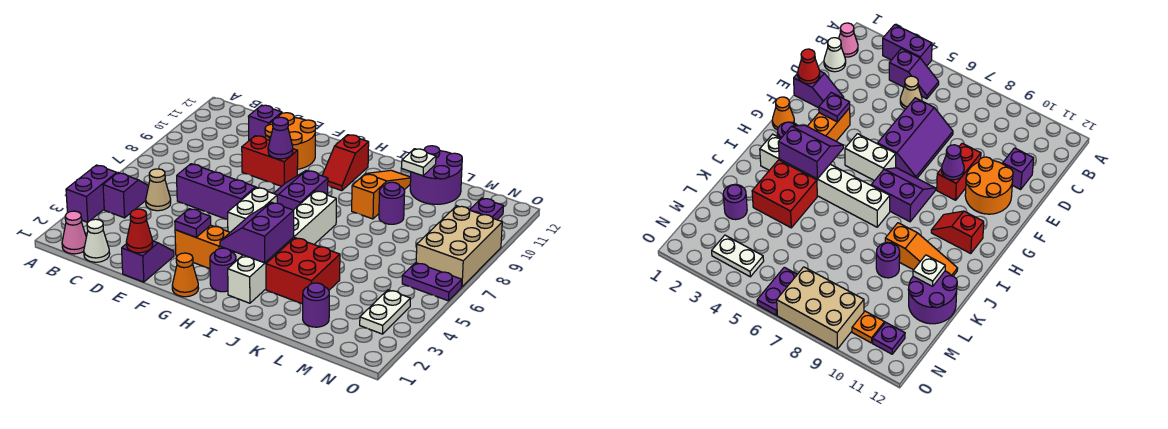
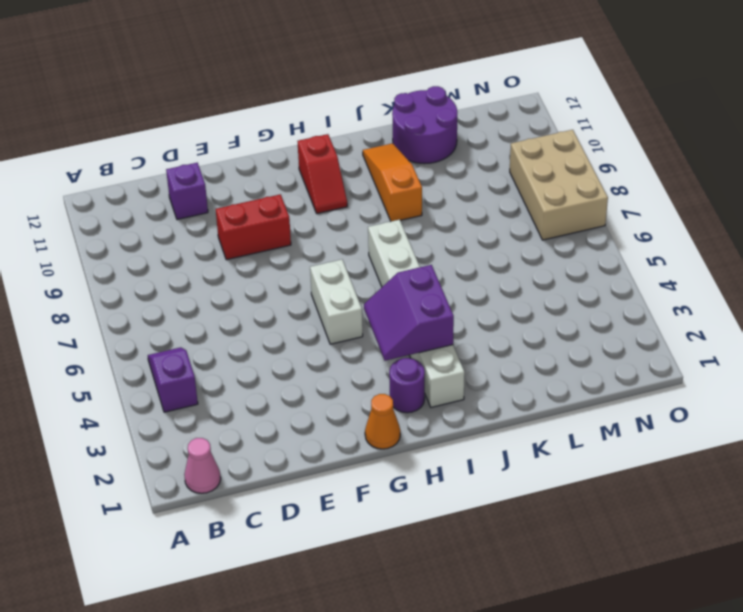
none -> purple 1x2 brick [66,165,117,222]
none -> white 1x1 cone [84,219,110,262]
none -> tan 1x1 cone [146,169,171,211]
none -> purple 2x3 slope [177,164,256,219]

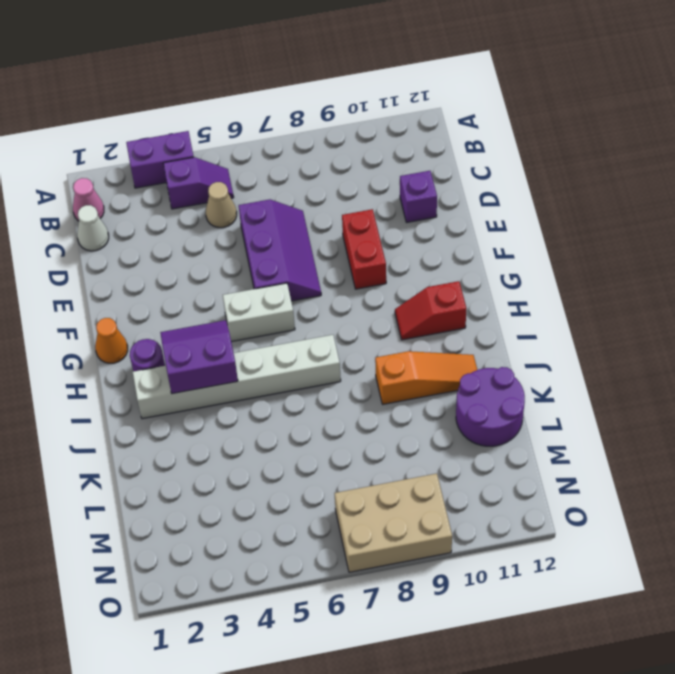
none -> purple 1x2 slope [122,241,174,282]
none -> orange 2x2 round brick [265,113,316,169]
none -> orange 1x2 brick [175,225,234,269]
none -> purple 2x2 slope [274,170,328,210]

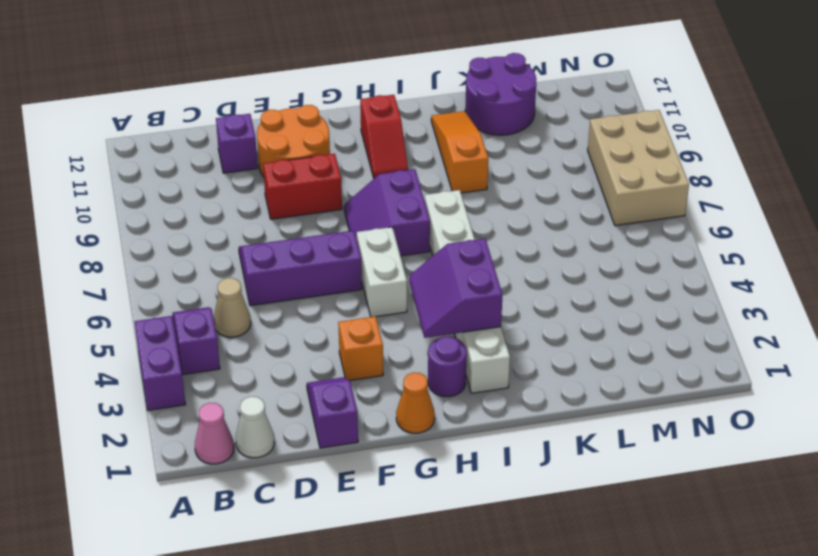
orange 1x1 brick [338,316,383,381] -> orange 1x2 brick [175,225,234,269]
none -> red 2x2 brick [266,238,340,304]
none -> purple 1x1 round brick [379,182,405,224]
none -> purple 1x1 round brick [303,283,329,327]
none -> white 1x2 plate [360,290,410,334]

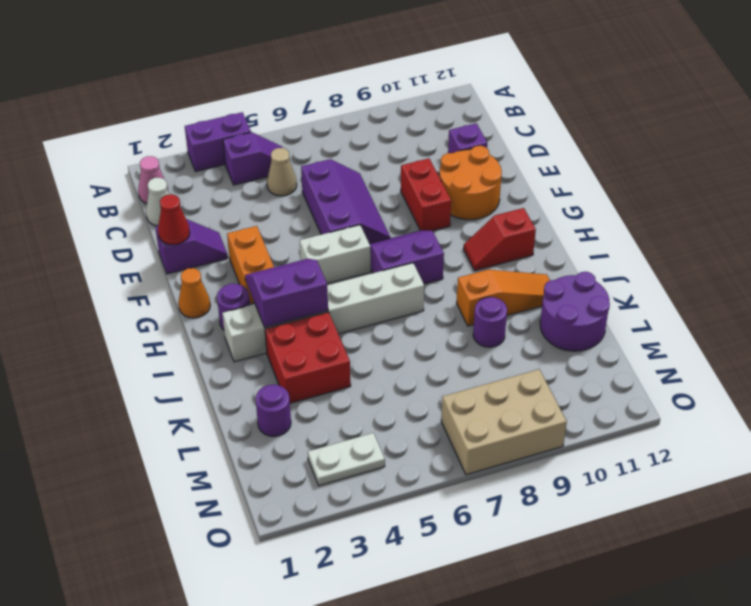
none -> purple 1x2 plate [402,263,462,301]
none -> orange 1x1 plate [852,311,885,343]
none -> purple 1x1 plate [470,198,504,220]
none -> purple 1x1 plate [175,209,211,237]

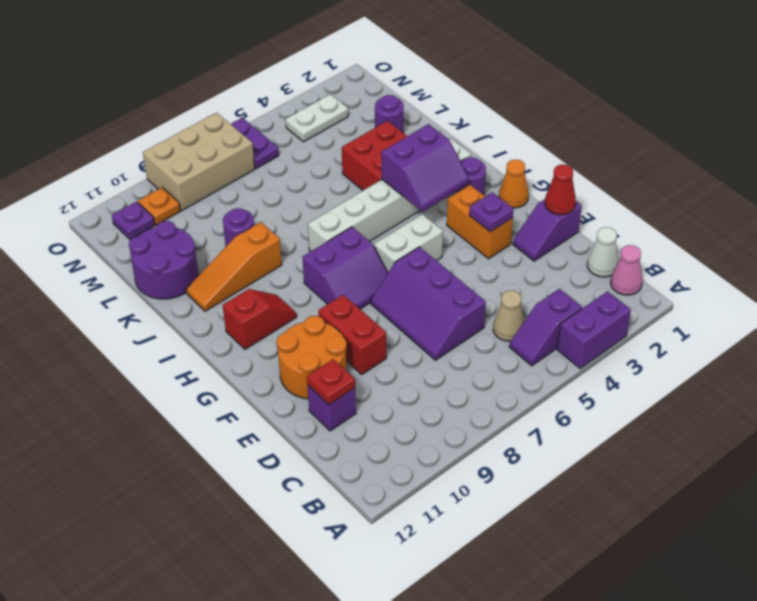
red 1x1 plate [307,359,355,405] -> none
none -> purple 1x1 cone [268,117,293,159]
none -> white 1x1 plate [402,149,436,176]

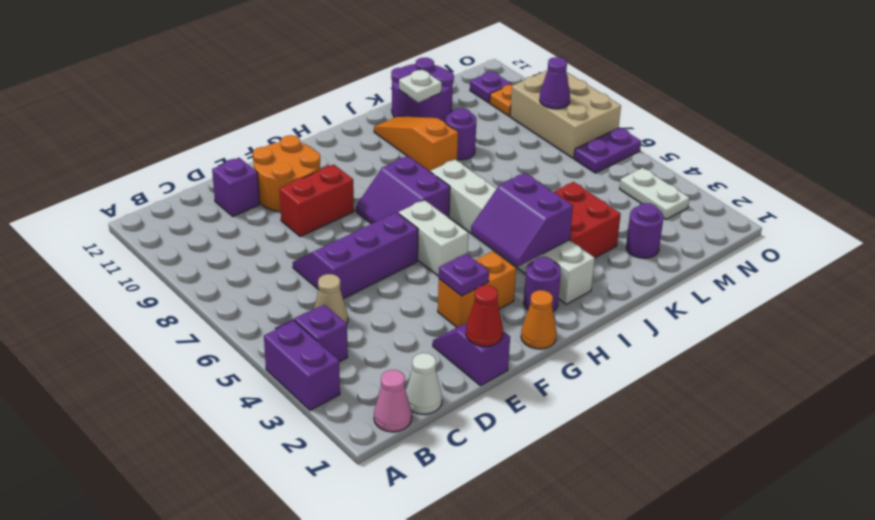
purple 1x1 cone [540,57,570,109] -> purple 1x1 cone moved to [268,117,293,159]
none -> red 1x2 slope [322,135,369,191]

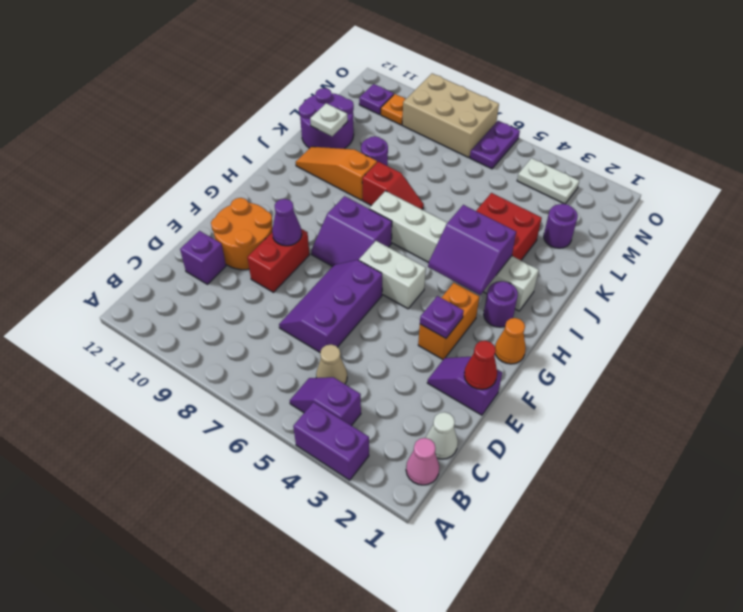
red 1x2 slope [362,162,424,209] -> red 1x2 slope moved to [322,135,369,191]

